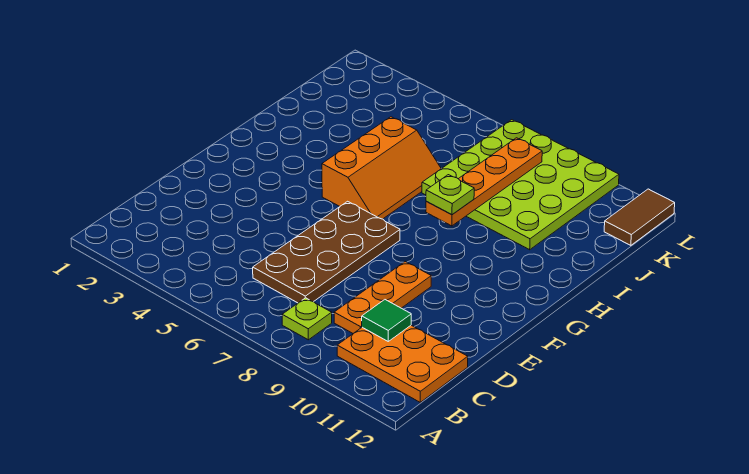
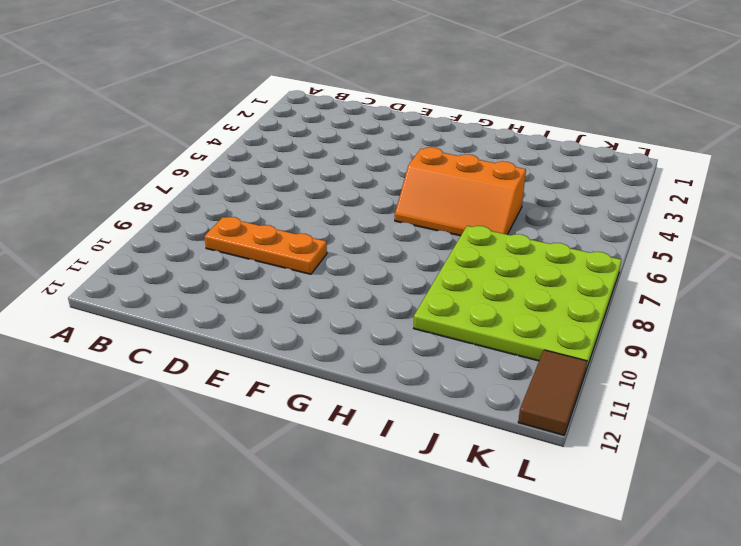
brown 1x2 tile [518,350,587,435] -> brown 1x2 tile turned to [604,189,675,245]
none -> lime 1x1 plate [282,298,332,340]
none -> orange 2x3 plate [337,325,468,402]

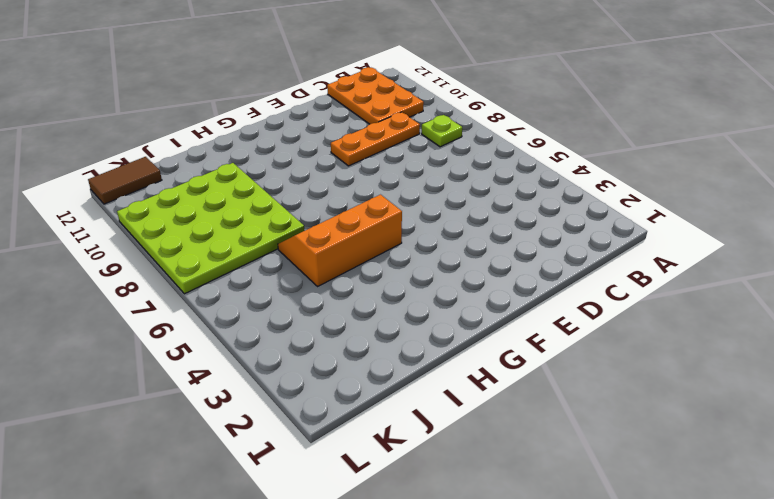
none -> brown 2x4 plate [253,201,400,303]
none -> green 1x1 tile [362,300,411,341]

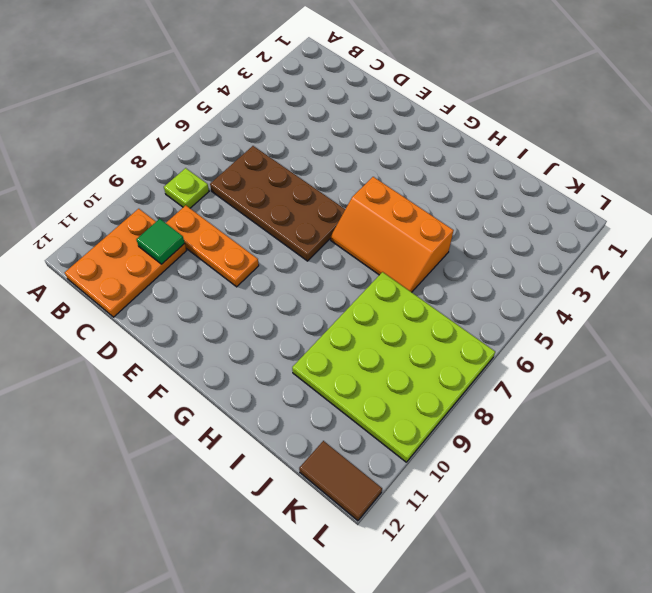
none -> orange 1x4 plate [426,138,542,226]
none -> lime 1x1 plate [426,175,474,215]

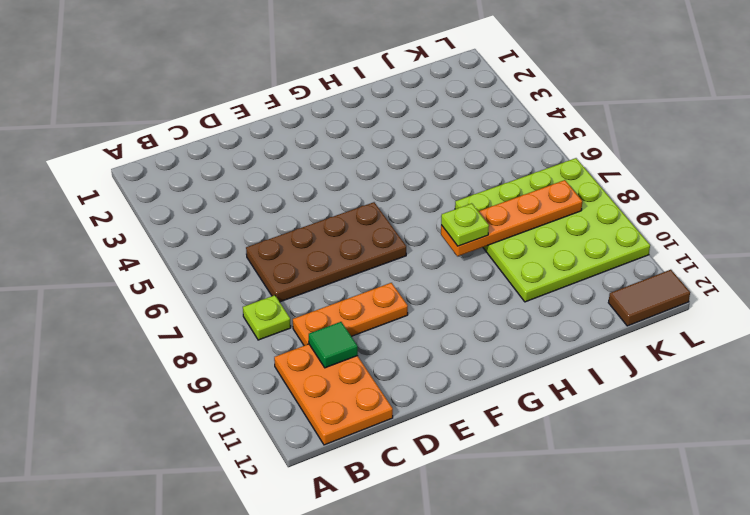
none -> orange 2x3 slope [322,117,441,219]

